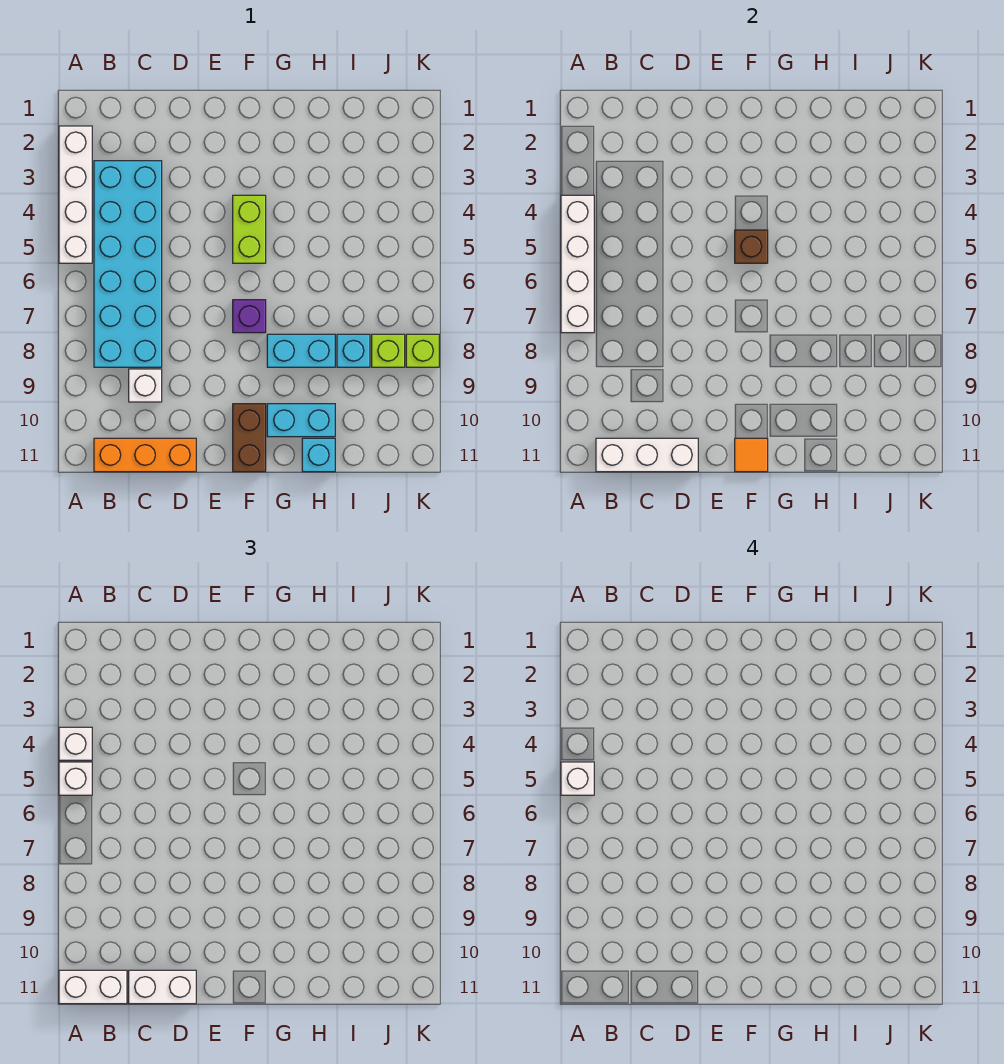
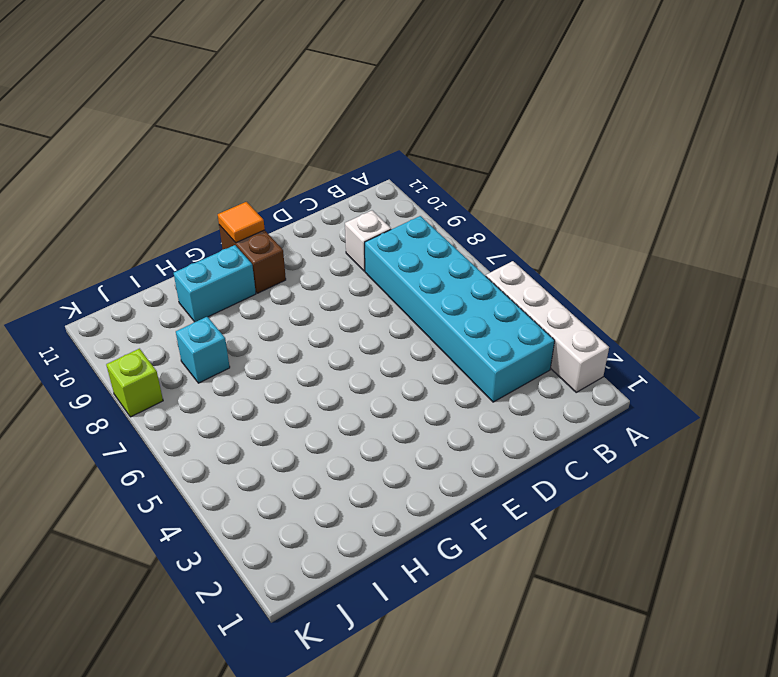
none -> orange 1x3 brick [94,438,196,472]
none -> lime 1x2 brick [233,195,266,263]
none -> purple 1x1 brick [233,300,266,333]

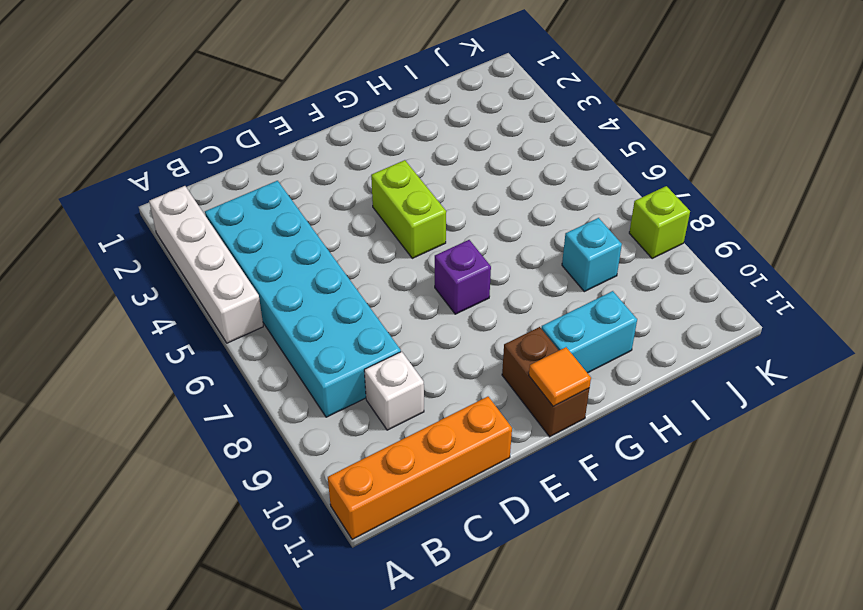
orange 1x4 brick [328,397,512,540] -> orange 1x3 brick [94,438,196,472]
none -> cyan 1x2 brick [267,334,335,367]
none -> cyan 1x1 brick [302,438,335,472]
none -> lime 1x1 brick [372,334,405,367]

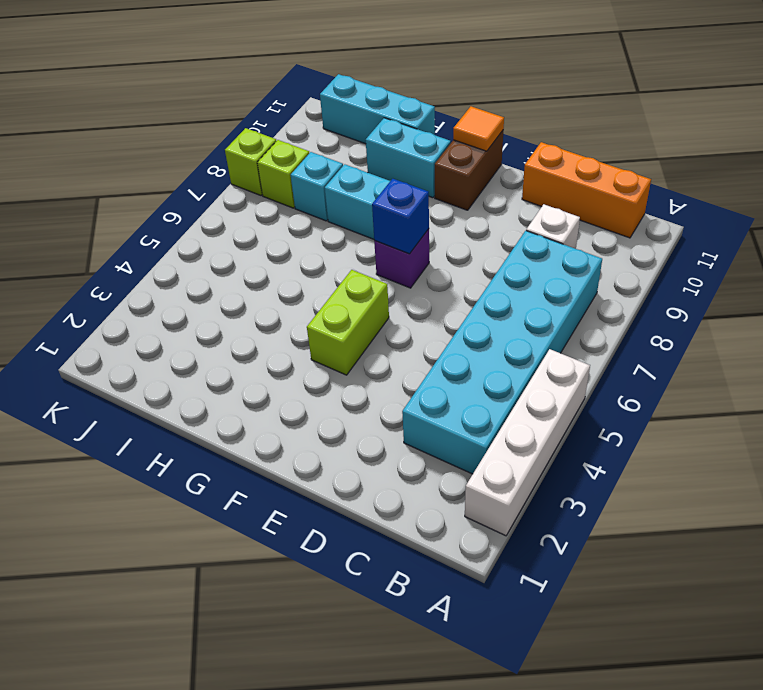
blue 1x1 brick [372,179,429,254] -> none
cyan 1x3 brick [320,74,435,144] -> cyan 1x1 brick [302,438,335,472]
none -> white 1x4 brick [561,195,594,333]
none -> white 1x3 brick [596,438,698,472]
none -> brown 1x1 brick [735,230,768,263]

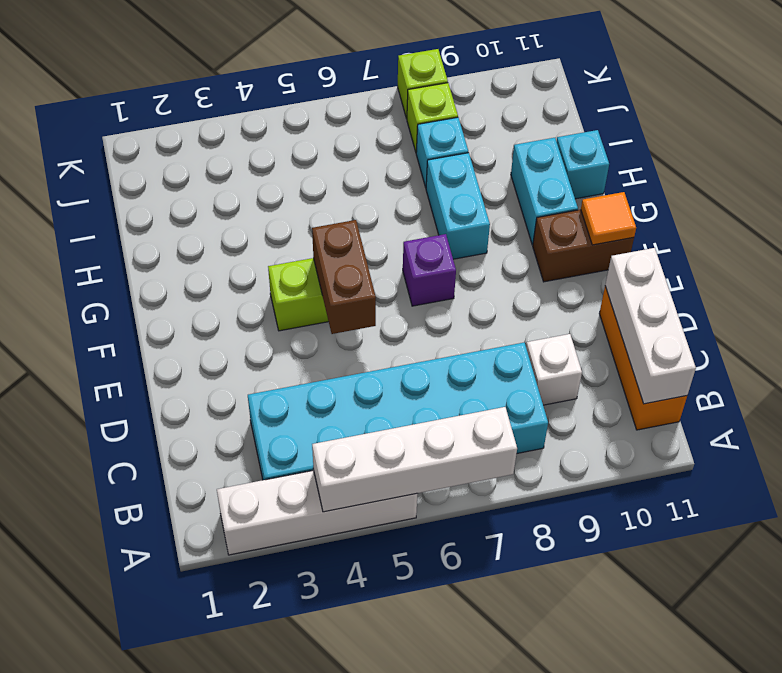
brown 1x2 brick [312,220,376,334] -> brown 1x1 brick [735,230,768,263]
none -> white 1x1 brick [59,727,92,760]
none -> white 1x1 brick [59,762,92,795]
none -> white 1x2 brick [59,970,127,1004]

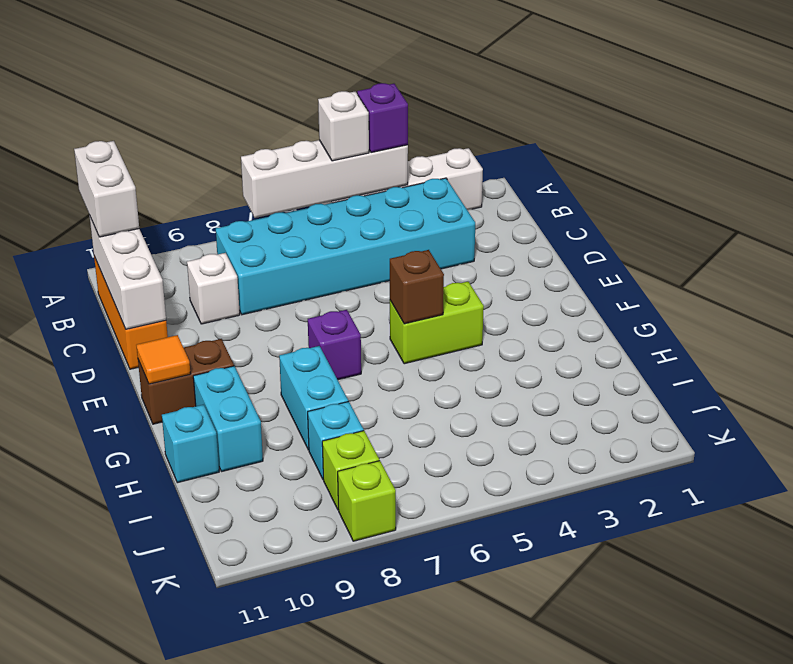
purple 1x1 brick [357,83,408,153] -> white 1x1 brick [59,727,92,760]
none -> white 1x2 brick [129,970,196,1004]
none -> white 1x1 brick [561,762,594,795]

